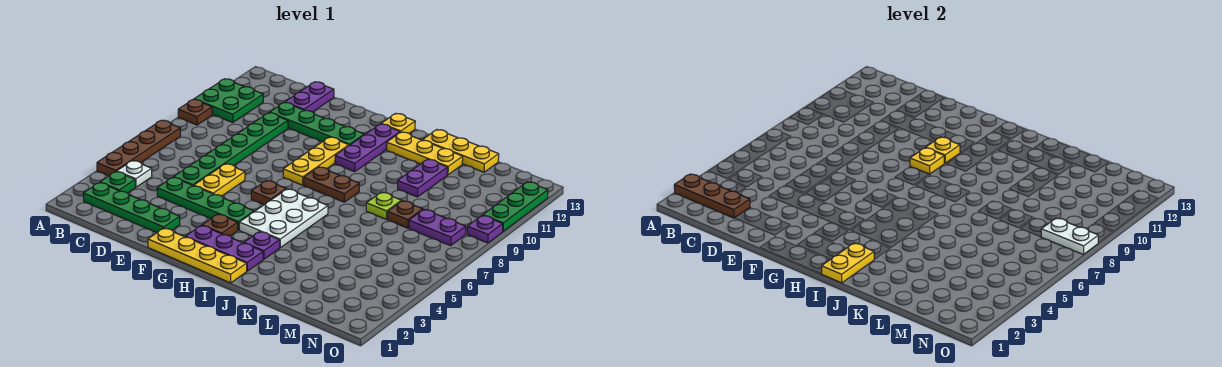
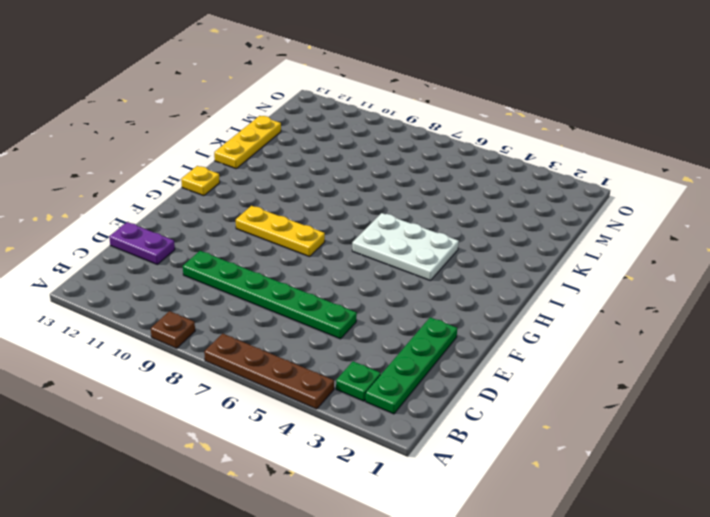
none -> green 2x2 plate [194,79,263,123]
none -> white 1x1 plate [117,161,152,187]
none -> green 1x4 plate [157,177,254,230]
none -> green 1x4 plate [269,103,364,145]

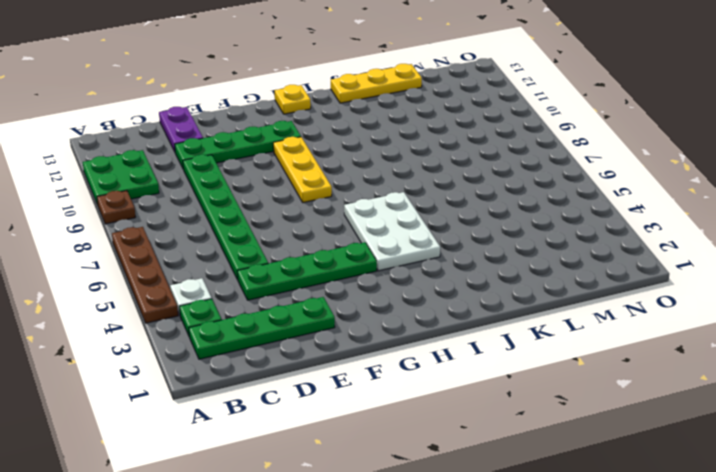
none -> yellow 1x2 plate [194,164,245,196]
none -> yellow 1x4 plate [148,228,247,283]
none -> purple 1x3 plate [185,225,263,271]
none -> brown 1x1 plate [202,214,238,236]

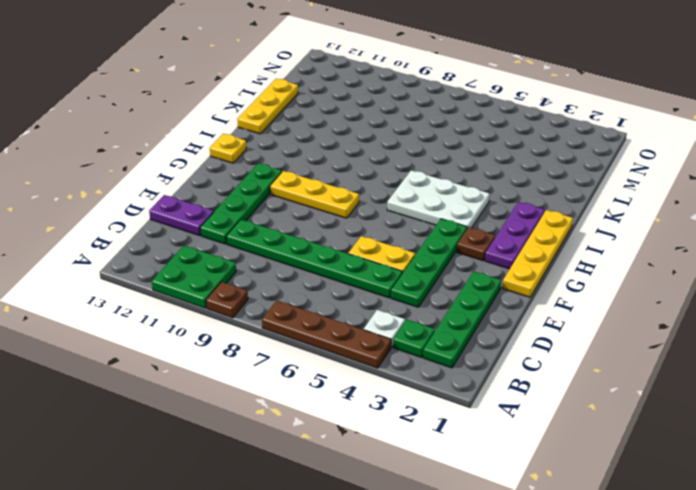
none -> brown 1x1 plate [251,181,286,205]
none -> brown 1x2 plate [304,167,359,202]
none -> purple 1x3 plate [335,124,400,172]
none -> purple 1x1 plate [244,232,280,259]

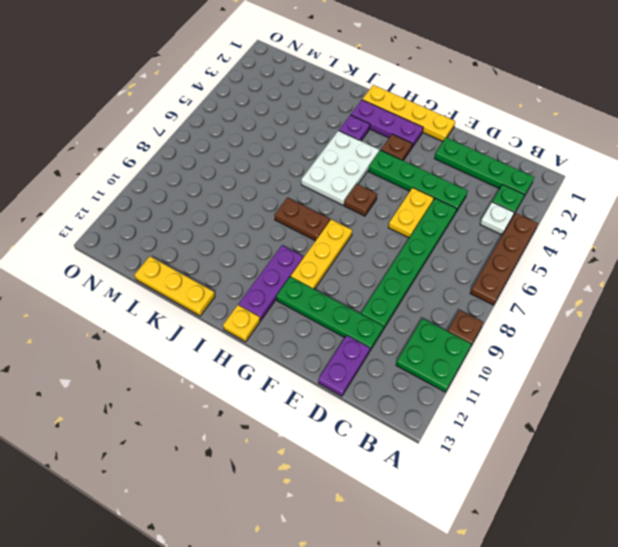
none -> yellow 1x3 plate [387,132,463,175]
none -> lime 1x1 plate [366,192,401,219]
none -> purple 1x2 plate [398,159,448,197]
none -> brown 1x1 plate [388,201,423,228]

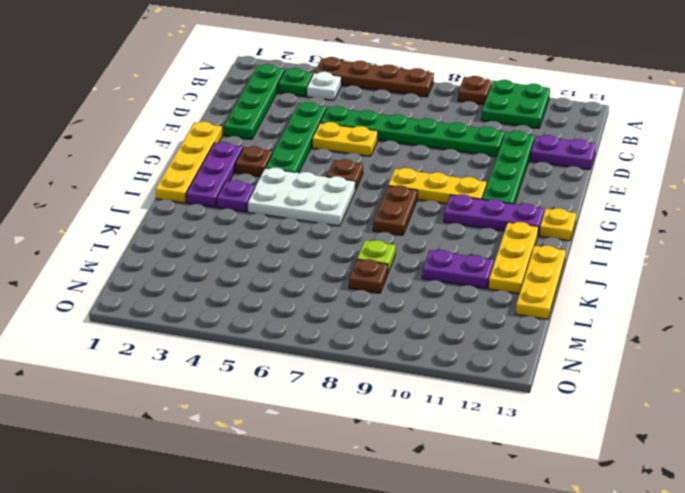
none -> purple 1x2 plate [409,209,466,246]
none -> purple 1x1 plate [467,215,503,243]
none -> green 1x3 plate [483,182,548,231]
none -> brown 1x3 plate [674,174,750,218]

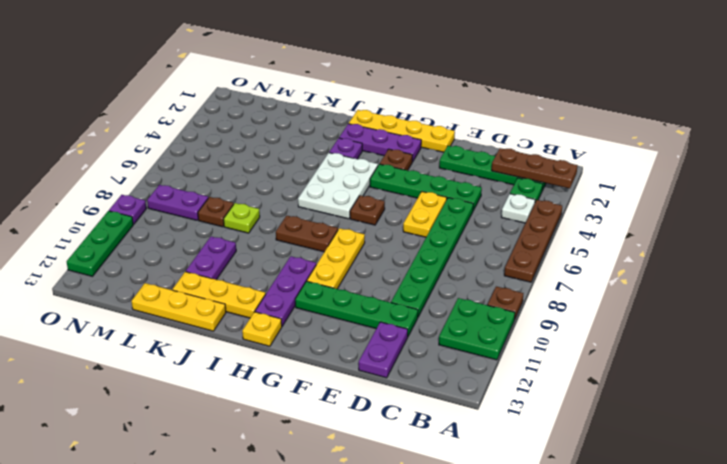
none -> yellow 1x1 plate [910,148,944,174]
none -> yellow 1x1 plate [926,137,960,163]
none -> yellow 1x2 plate [822,243,874,283]
none -> white 1x2 plate [1041,218,1098,255]

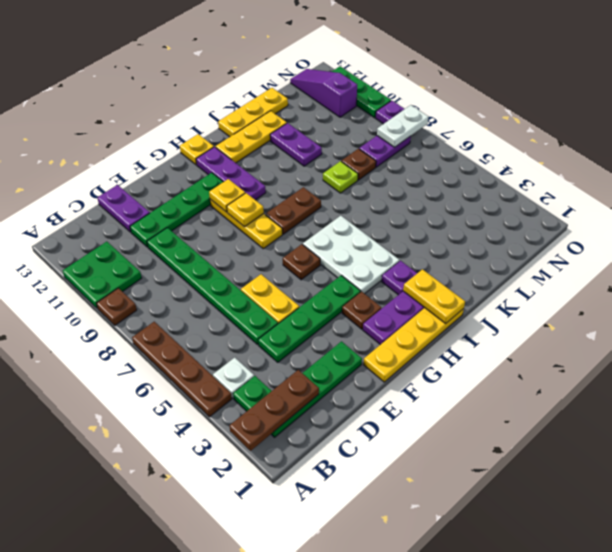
purple 1x3 slope [290,69,357,117] -> none

